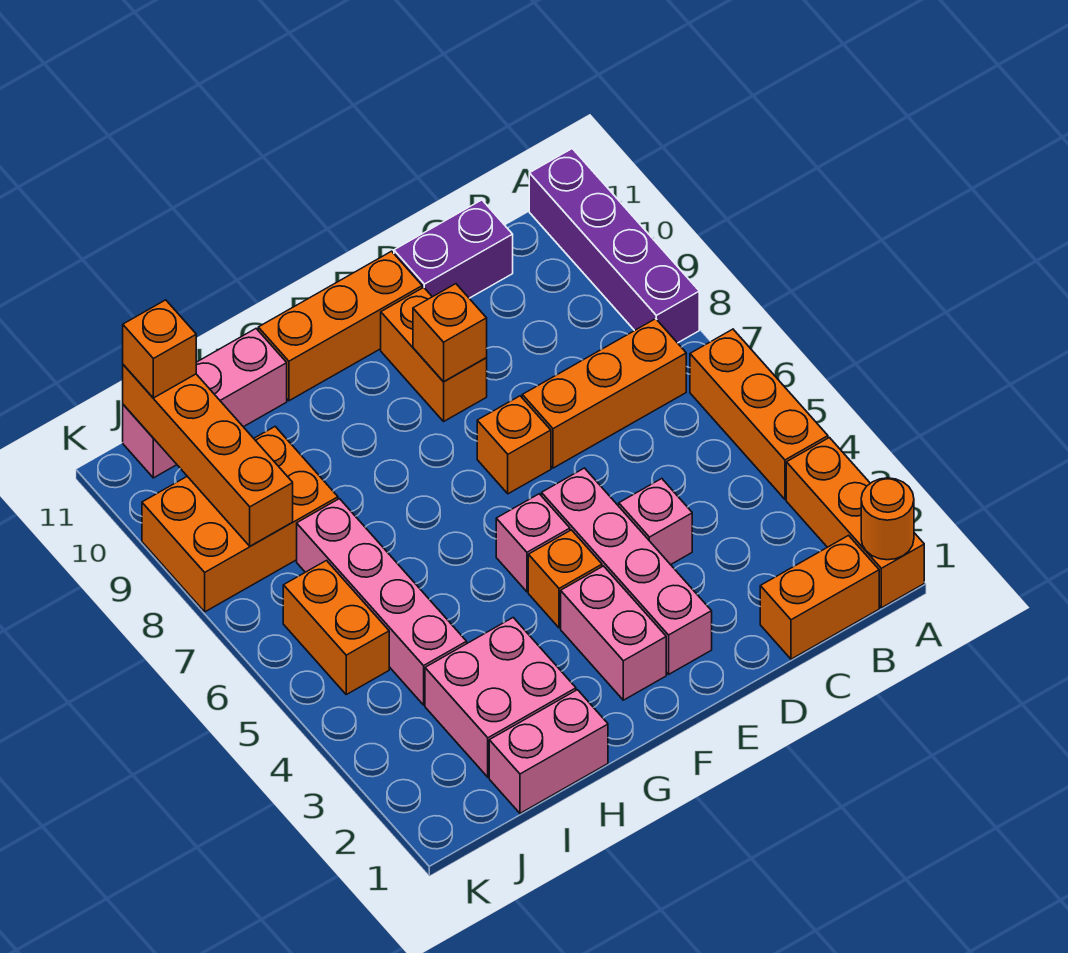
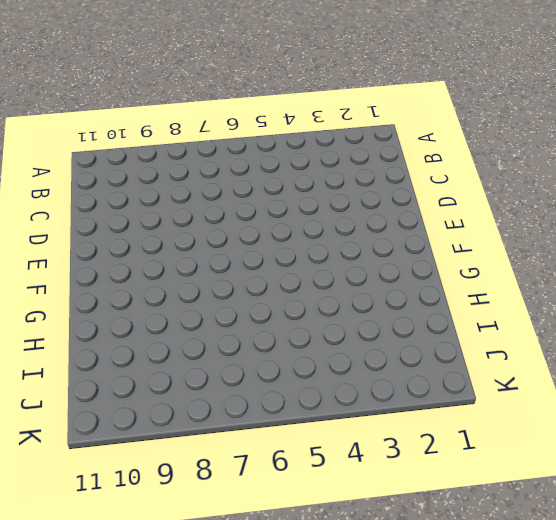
none -> orange 1x3 brick [786,438,924,608]
none -> orange 1x3 brick [690,329,828,499]
none -> purple 1x4 brick [529,149,699,343]

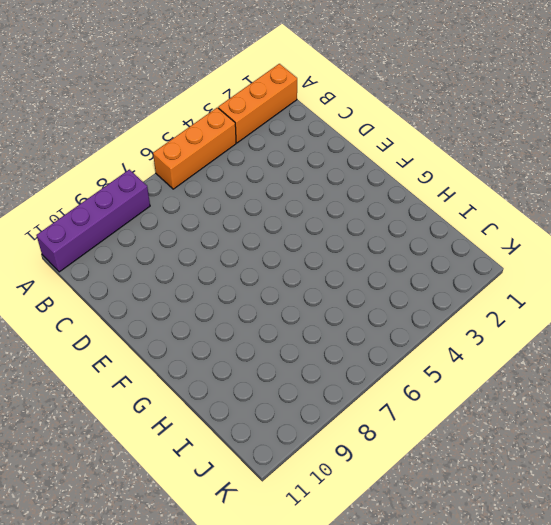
none -> orange 1x2 brick [760,536,879,659]
none -> orange 1x3 brick [522,319,686,468]
none -> purple 1x2 brick [394,200,513,298]

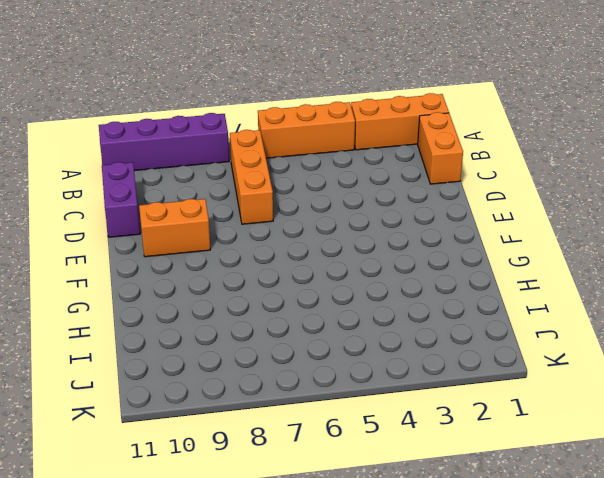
none -> pink 1x1 brick [619,479,692,565]
none -> pink 1x4 brick [542,468,712,674]
none -> orange 1x1 brick [477,396,551,494]

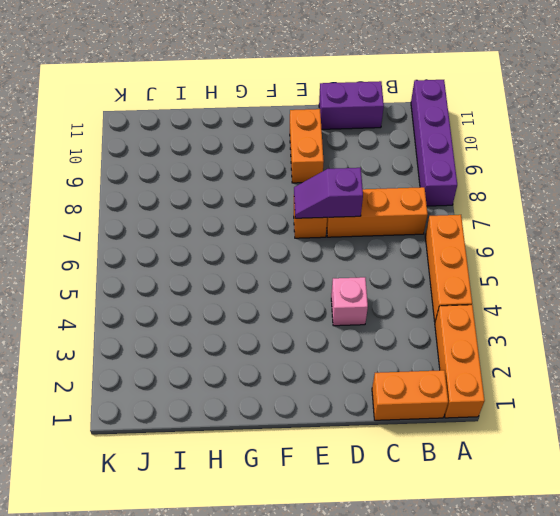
purple 1x2 slope [294,168,363,218] -> none
none -> pink 1x4 brick [542,468,712,674]
none -> orange 1x3 brick [258,251,422,401]
none -> pink 1x2 brick [561,566,666,700]

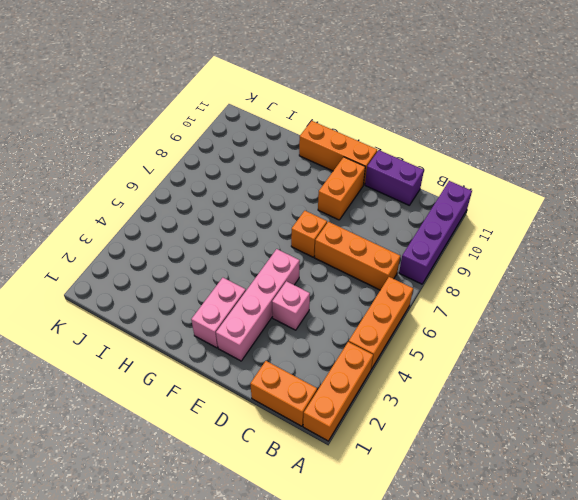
none -> orange 1x1 brick [528,530,602,628]
none -> pink 1x1 brick [496,494,570,592]
none -> pink 1x2 brick [489,690,608,813]

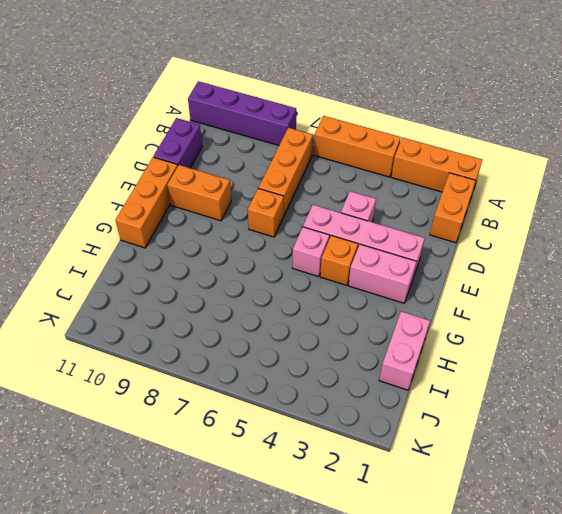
none -> pink 2x2 brick [425,618,576,777]
none -> pink 1x3 brick [123,329,287,478]
none -> pink 1x4 brick [297,499,467,705]

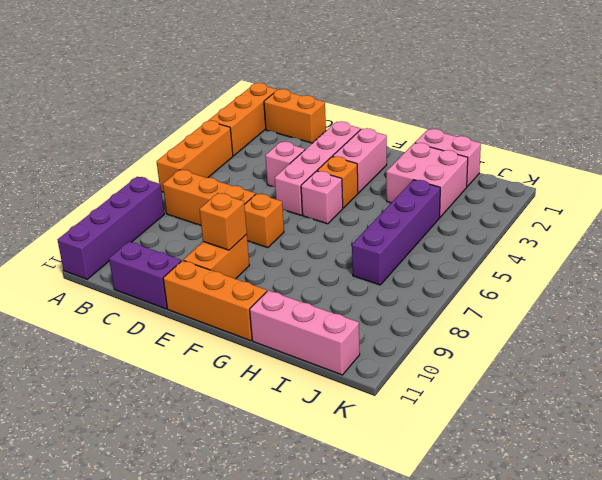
purple 1x4 brick [352,180,440,285] -> pink 1x4 brick [297,499,467,705]
none -> orange 2x3 brick [142,427,338,612]
none -> orange 1x2 brick [283,561,389,695]
none -> orange 1x1 round brick [861,478,914,560]

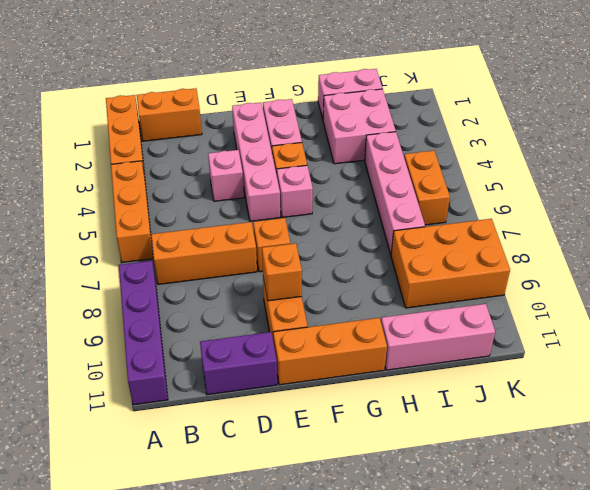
none -> orange 1x1 round brick [861,478,914,560]
none -> orange 1x4 brick [123,365,293,546]
none -> orange 1x1 brick [123,300,196,398]

